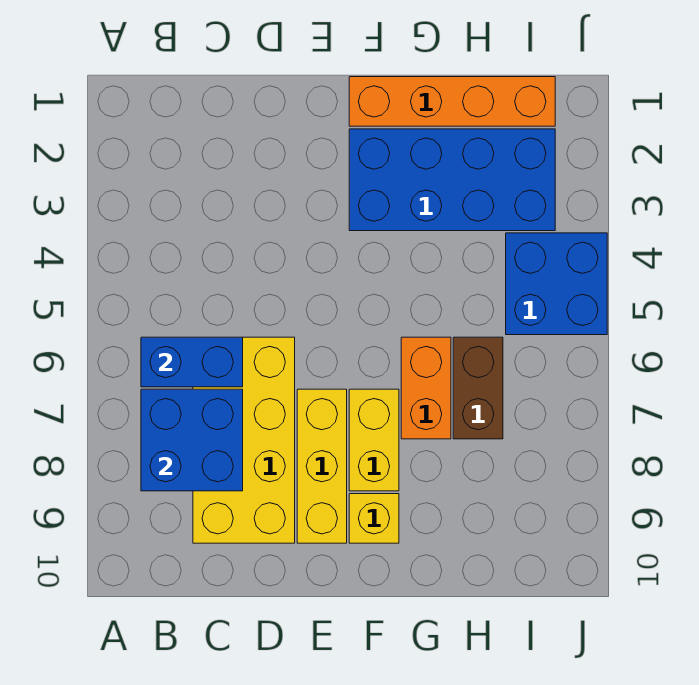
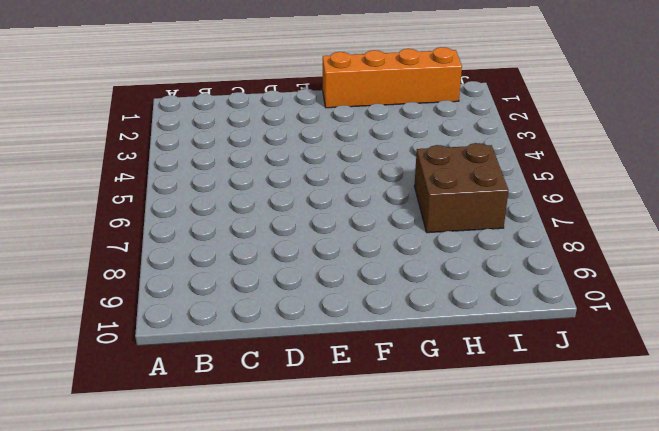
brown 2x2 brick [414,143,509,233] -> brown 1x2 brick [453,337,503,439]
none -> yellow 2x4 brick [193,337,295,543]
none -> yellow 1x3 brick [297,389,347,543]

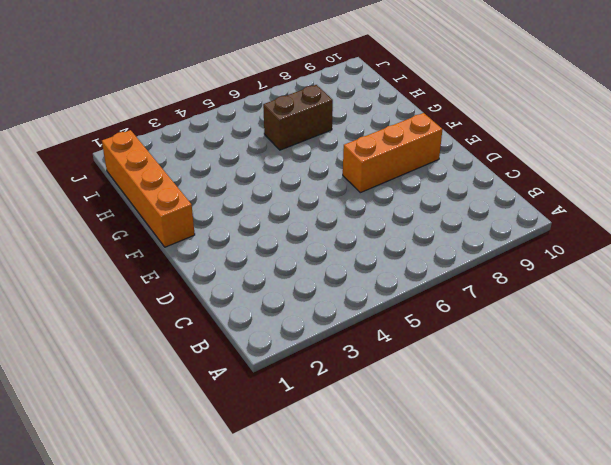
orange 1x3 brick [343,113,442,193] -> yellow 1x3 brick [297,389,347,543]
none -> yellow 2x4 brick [193,337,295,543]
none -> blue 2x4 brick [349,129,555,231]

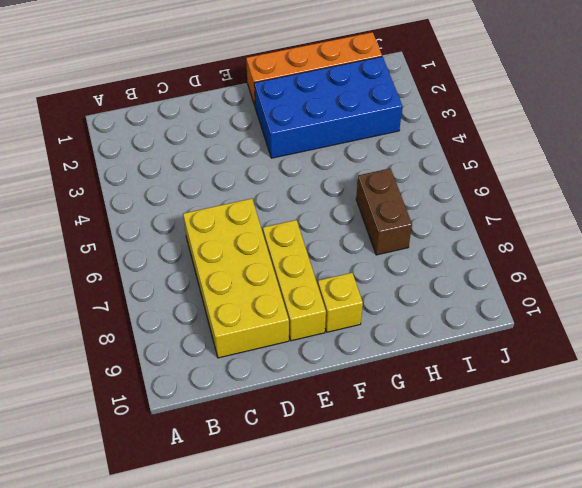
none -> yellow 1x2 brick [349,389,399,491]
none -> orange 1x2 brick [401,337,451,439]

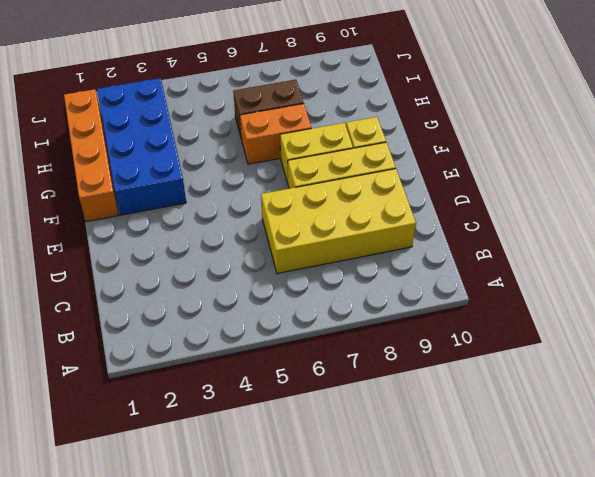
none -> blue 2x2 brick [506,233,607,335]
none -> blue 1x2 brick [141,337,243,387]

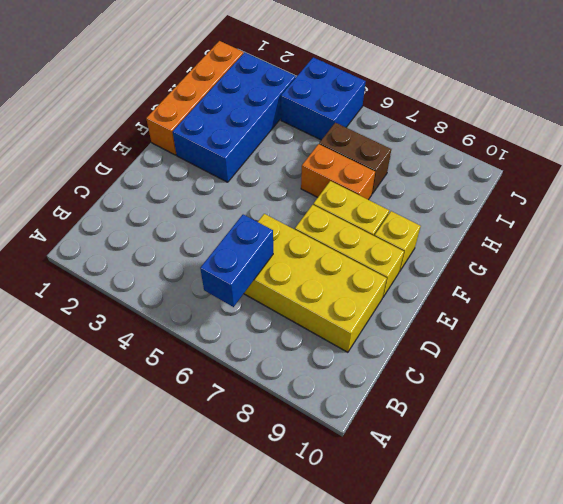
none -> blue 2x2 brick [141,389,243,491]

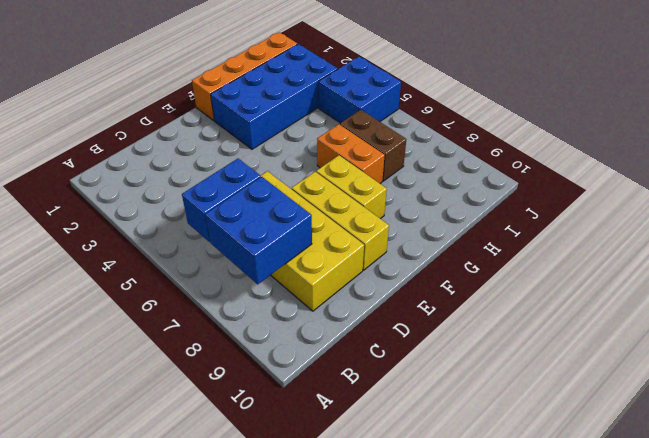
none -> yellow 1x1 brick [349,494,399,543]

